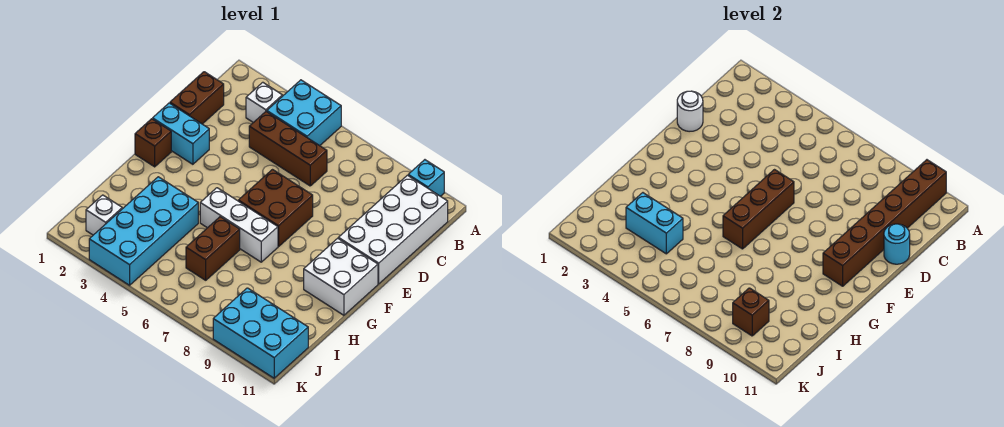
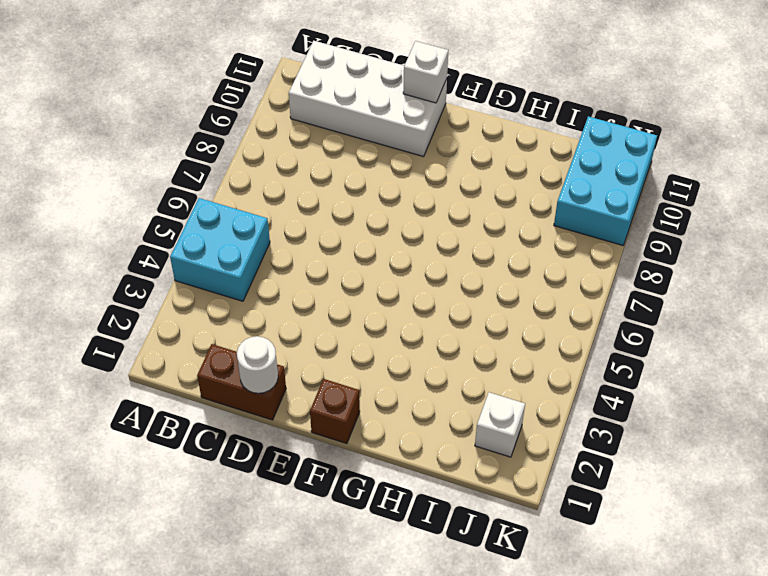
white 1x1 brick [403,41,448,103] -> white 1x1 brick moved to [246,82,282,123]
none -> cyan 1x1 brick [408,160,444,196]
none -> brown 1x3 brick [249,111,327,186]
none -> cyan 1x2 brick [153,103,209,164]

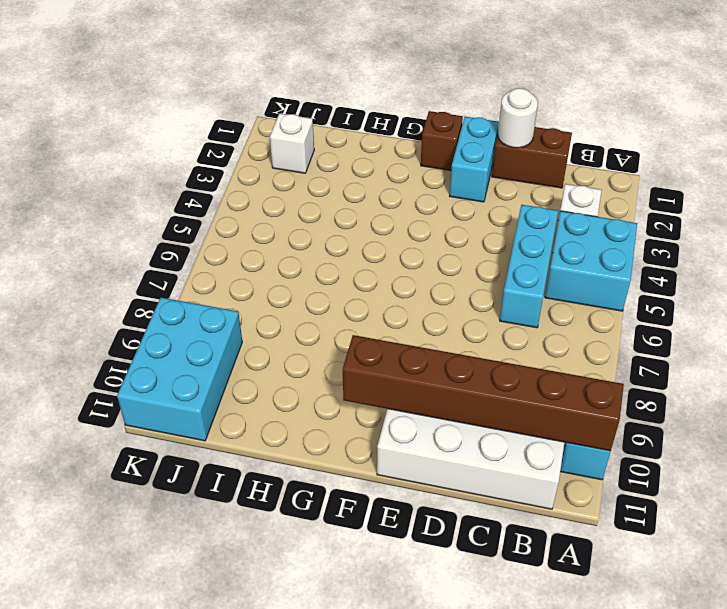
cyan 1x3 brick [500,205,558,328] -> brown 1x3 brick [249,111,327,186]
none -> brown 2x2 brick [238,170,313,246]
none -> white 2x2 brick [304,238,378,315]
none -> white 1x3 brick [200,188,278,262]

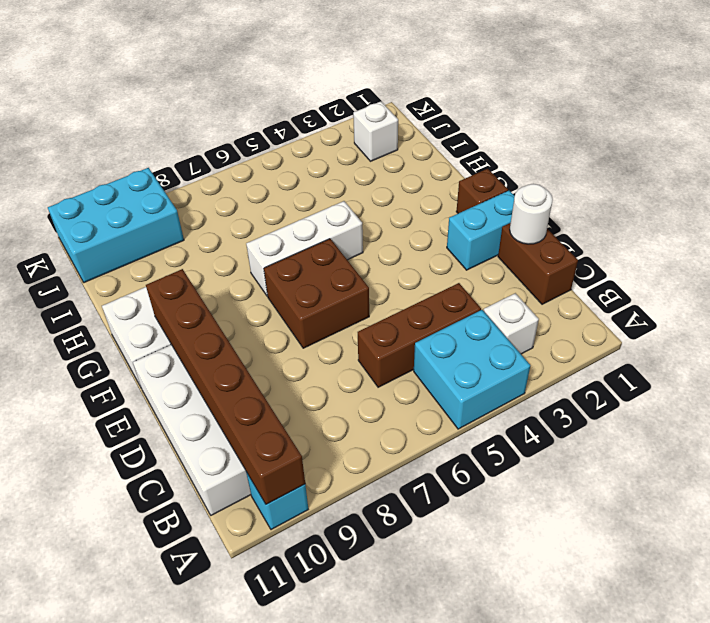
none -> cyan 2x4 brick [89,177,198,285]
none -> brown 1x2 brick [186,217,240,280]
none -> cyan 1x1 round brick [884,224,910,264]

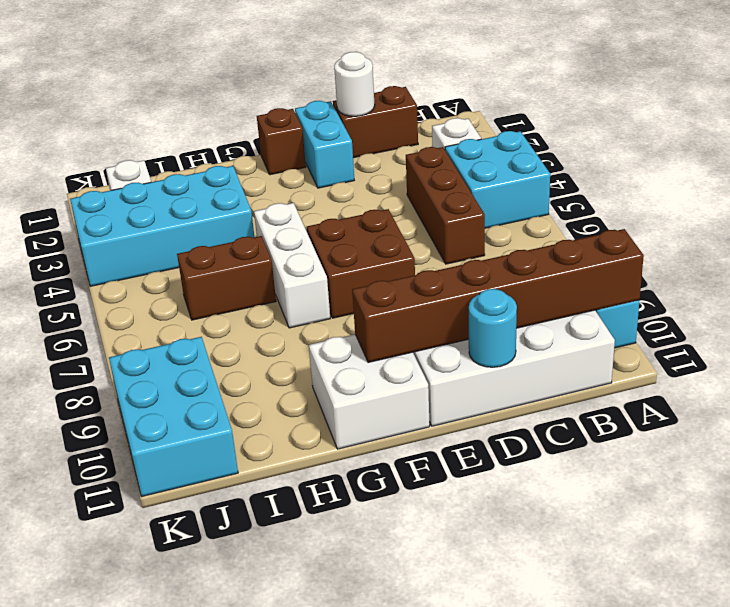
none -> brown 1x3 brick [723,170,794,249]
none -> cyan 1x2 brick [626,193,683,254]
none -> brown 1x1 brick [733,288,769,336]

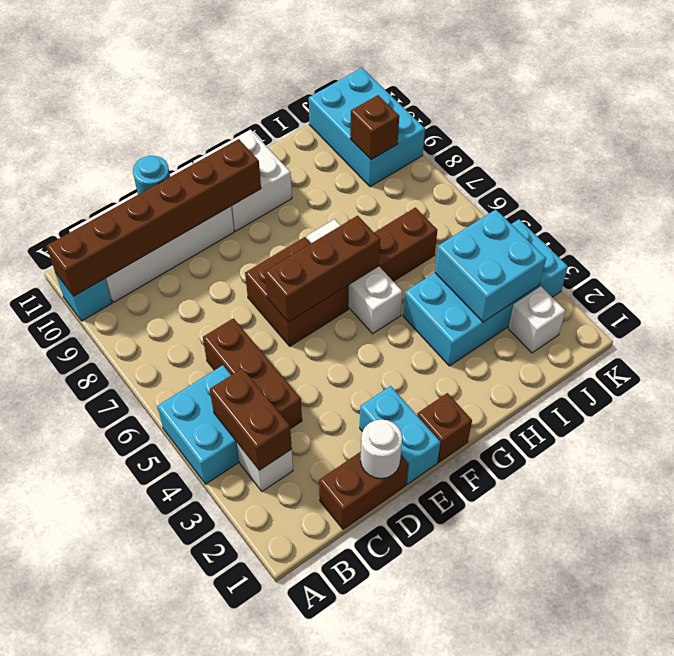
brown 1x2 brick [210,368,292,470] -> none
cyan 2x2 brick [435,210,546,322] -> cyan 1x2 brick [626,193,683,254]

